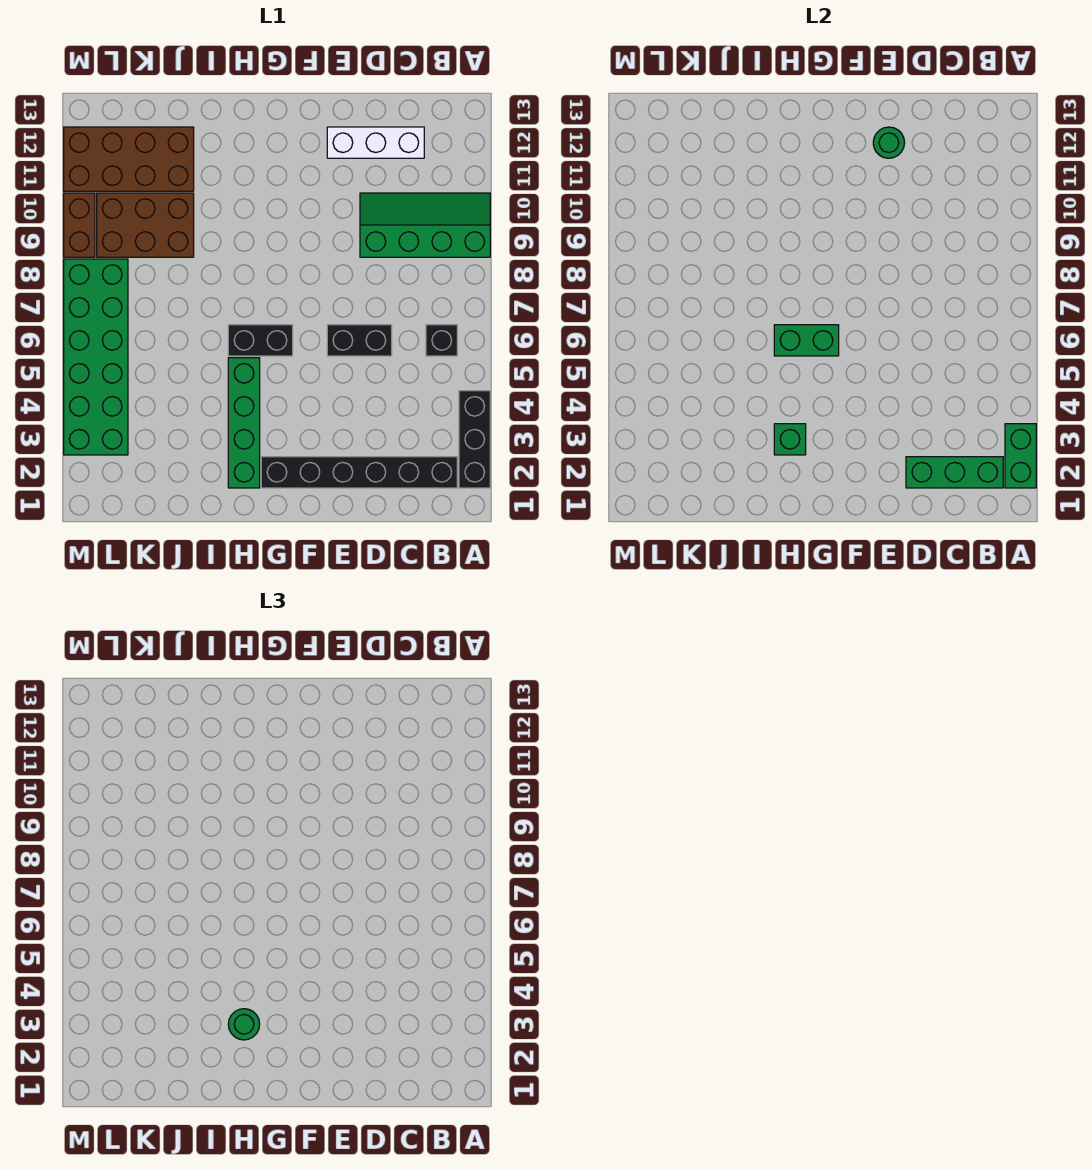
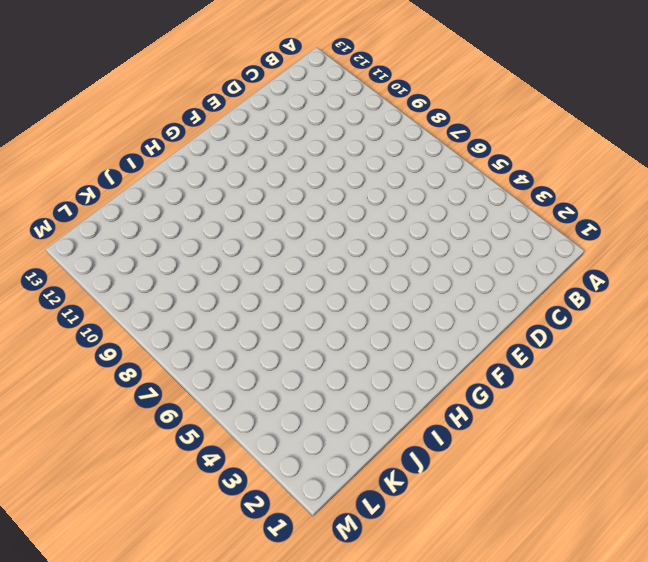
none -> black 1x3 brick [459,391,490,488]
none -> green 2x4 slope [360,193,490,257]
none -> black 1x6 brick [261,457,457,488]

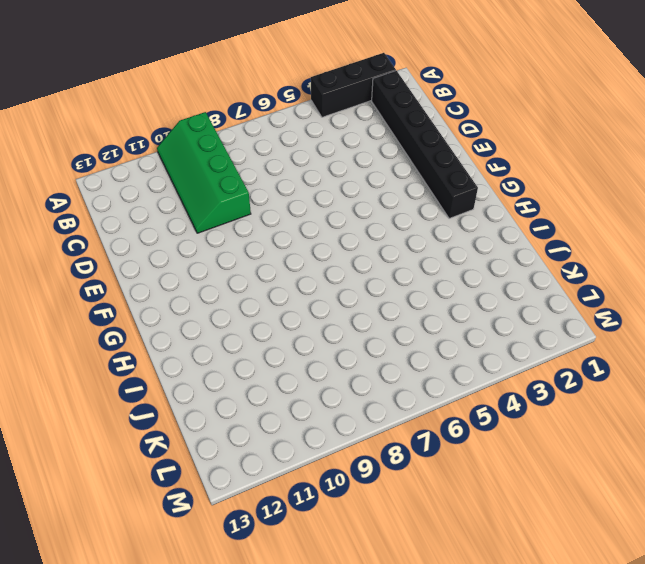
none -> black 1x1 brick [426,325,457,356]
none -> white 1x3 brick [327,127,424,158]
none -> black 1x2 brick [327,325,392,356]

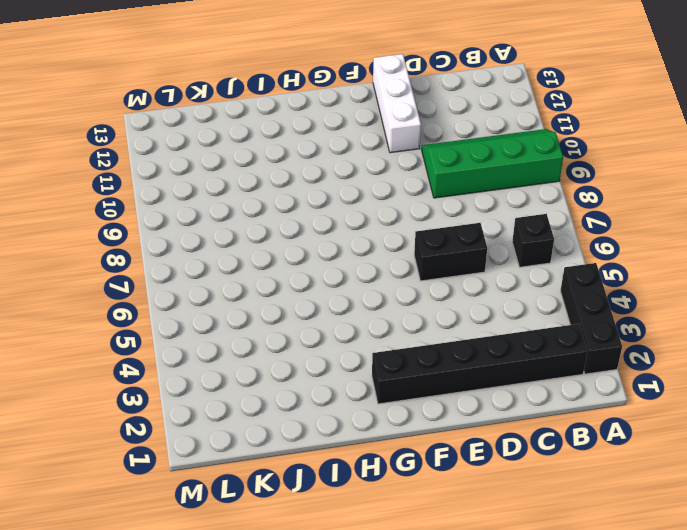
white 1x3 brick [373,54,421,153] -> white 1x3 brick turned to [327,127,424,158]
none -> black 1x2 brick [228,325,293,356]
none -> green 1x4 brick [228,358,260,488]
none -> brown 2x3 brick [97,193,194,257]

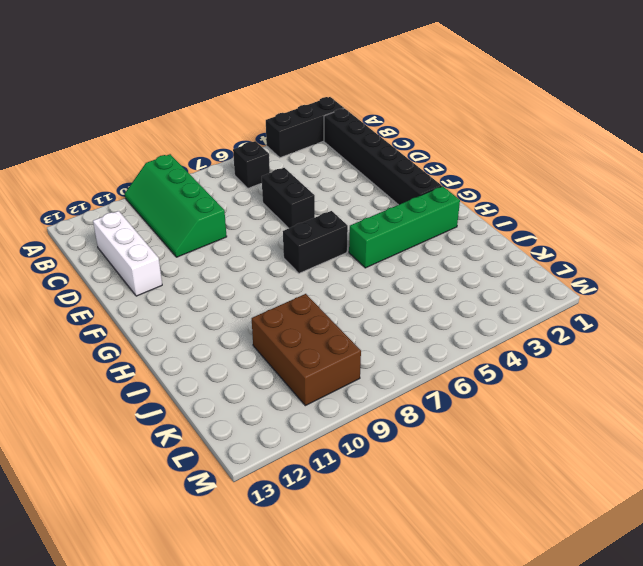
black 1x2 brick [283,211,348,273] -> black 1x2 brick turned to [228,325,293,356]
none -> brown 2x4 brick [64,127,194,191]
none -> green 2x6 brick [64,259,128,455]
none -> brown 1x2 brick [64,193,95,257]

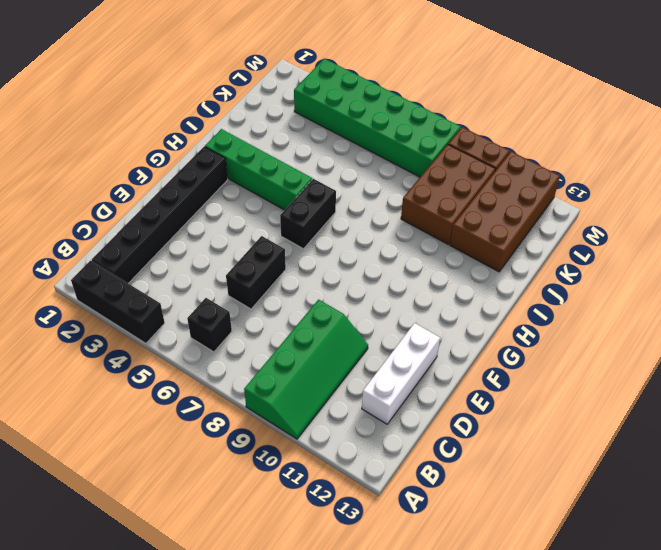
none -> green 1x2 brick [1005,424,1036,488]
none -> green 1x3 brick [906,457,1003,488]
none -> green 1x1 round brick [873,127,905,158]

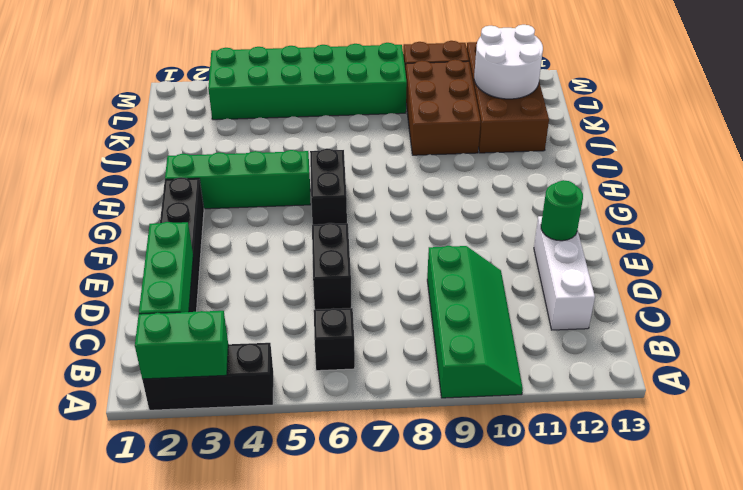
white 2x2 round brick [474,25,543,99] -> none
none -> green 1x2 brick [774,325,839,356]
none -> green 1x1 brick [774,424,806,455]
none -> green 1x1 round brick [228,1009,260,1040]

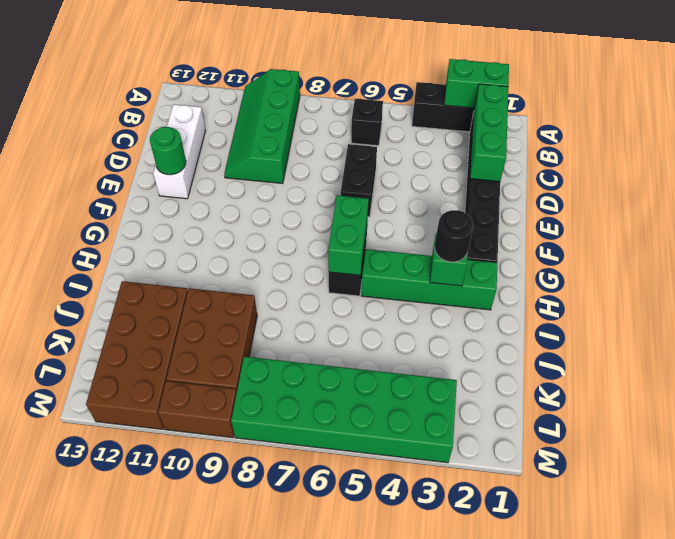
black 1x1 round brick [435,210,473,262] -> green 1x1 round brick [228,1009,260,1040]

